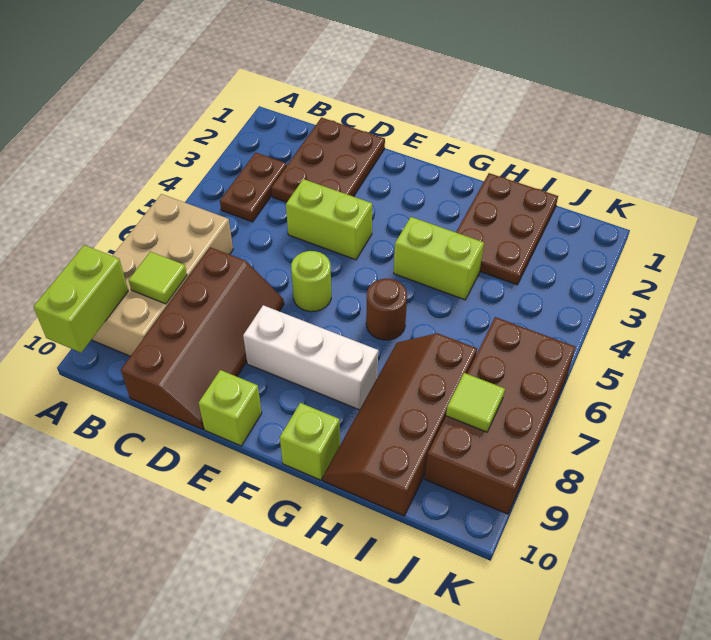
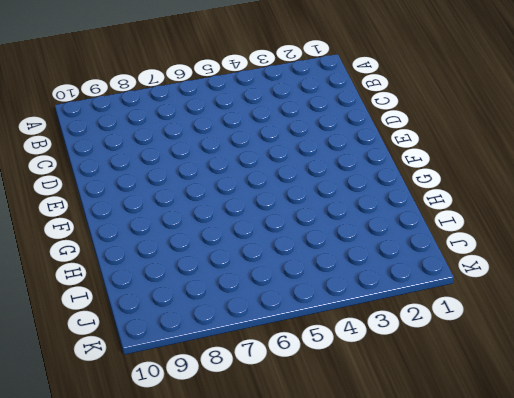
none -> tan 2x4 brick [91,194,233,356]
none -> brown 1x2 plate [220,153,287,222]
none -> brown 2x3 plate [272,118,385,202]

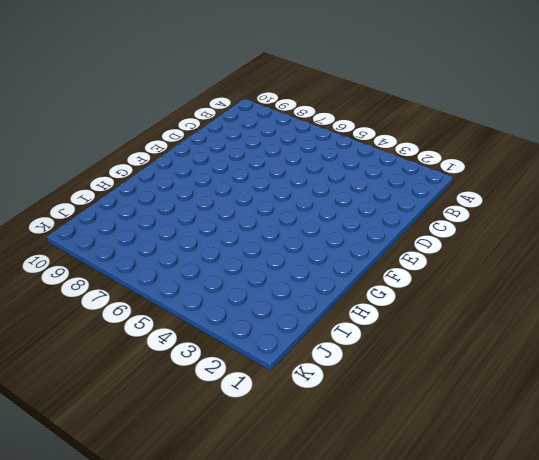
none -> tan 2x4 brick [91,194,233,356]
none -> brown 1x2 plate [220,153,287,222]
none -> brown 2x3 plate [272,118,385,202]

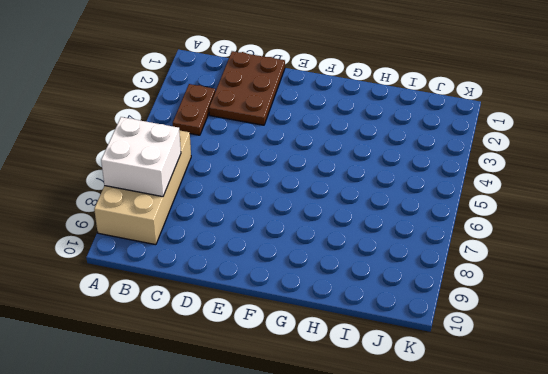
white 2x2 brick [101,117,181,197] -> lime 1x1 tile [129,252,187,304]
none -> brown 2x4 slope [121,247,284,429]
none -> lime 1x2 brick [286,179,372,260]
none -> lime 1x1 round brick [291,251,331,312]

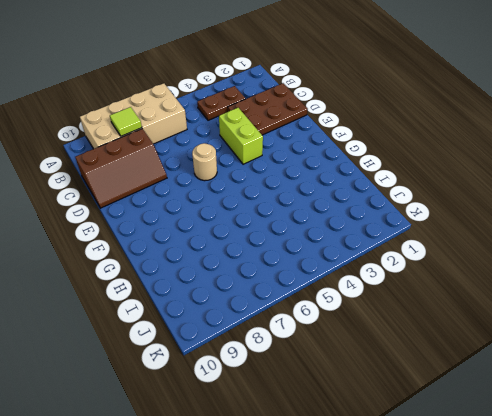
brown 2x3 slope [75,129,167,208] -> brown 2x4 slope [121,247,284,429]
tan 1x1 round brick [192,143,217,181] -> lime 1x1 round brick [291,251,331,312]
none -> white 1x3 brick [243,305,378,410]
none -> lime 1x1 brick [199,370,262,446]
none -> lime 1x2 brick [394,217,484,300]

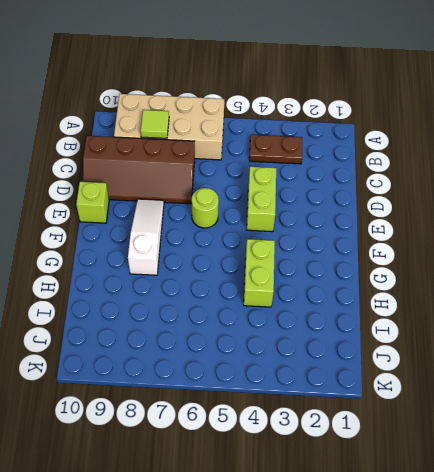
white 1x3 slope [128,199,164,275] -> white 1x3 brick [243,305,378,410]
none -> brown 2x3 plate [272,118,385,202]
none -> brown 1x1 round brick [366,279,407,340]
none -> lime 1x1 brick [280,403,340,480]

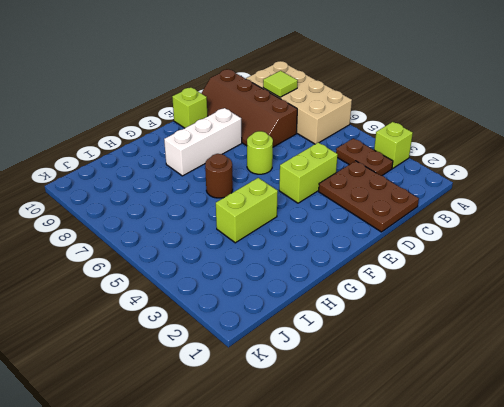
lime 1x1 brick [374,122,413,168] -> lime 1x1 brick moved to [280,403,340,480]
none -> brown 2x3 plate [456,173,558,285]
none -> brown 2x4 slope [323,333,477,516]
none -> brown 2x4 brick [425,317,576,514]

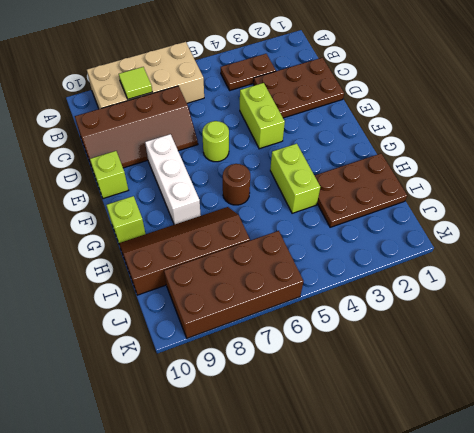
none -> lime 1x2 brick [34,245,128,353]
none -> lime 1x1 tile [446,373,505,432]

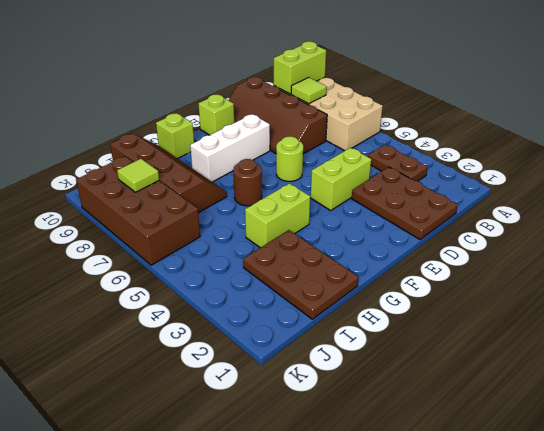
lime 1x2 brick [273,42,326,94] -> lime 1x2 brick turned to [34,245,128,353]

